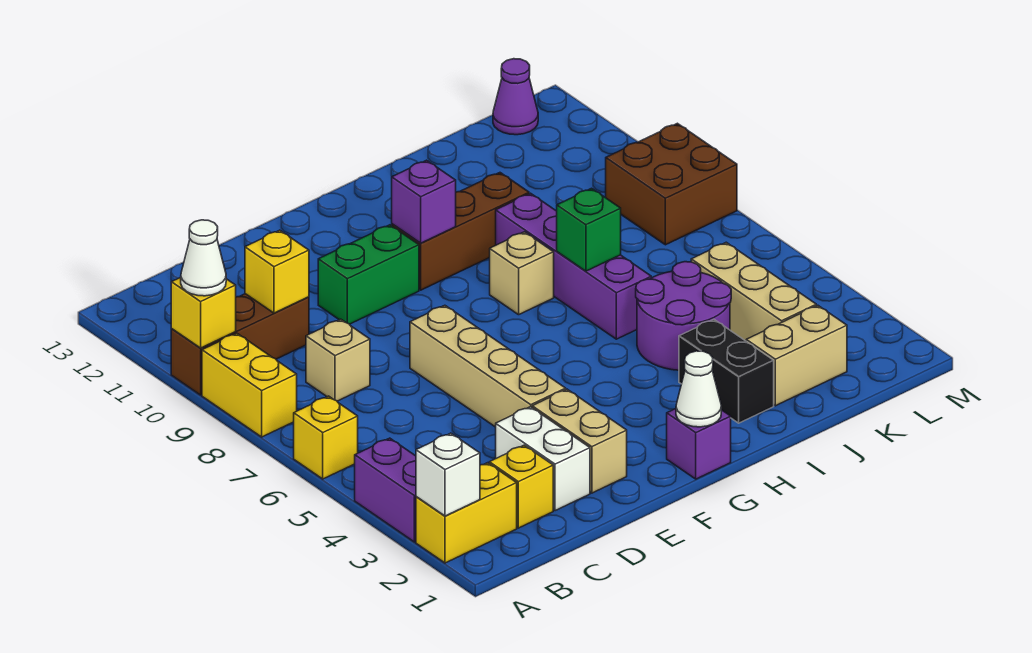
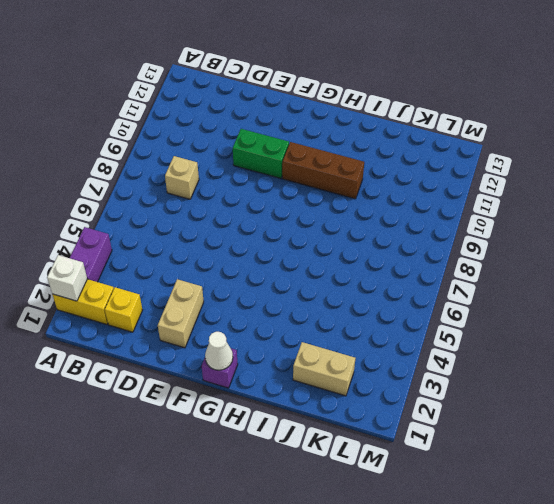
none -> yellow 1x1 brick [294,396,358,479]
none -> yellow 1x2 brick [202,333,297,437]
none -> brown 1x3 brick [171,294,309,395]

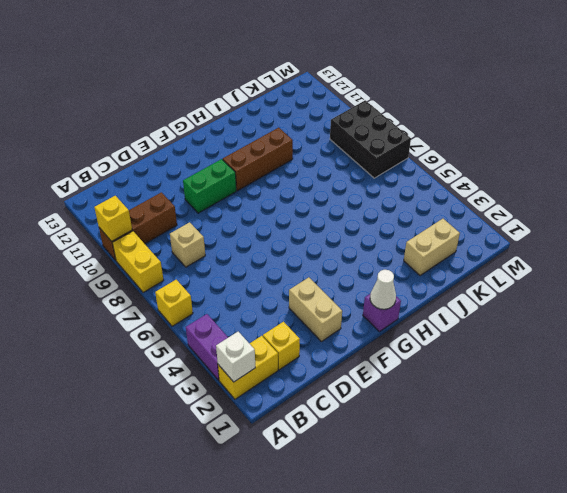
black 2x3 brick [330,100,411,178] -> brown 2x2 brick [606,123,737,245]
none -> white 1x2 brick [496,407,590,511]
none -> tan 1x4 brick [410,305,566,427]
none -> tan 1x1 brick [490,232,554,315]

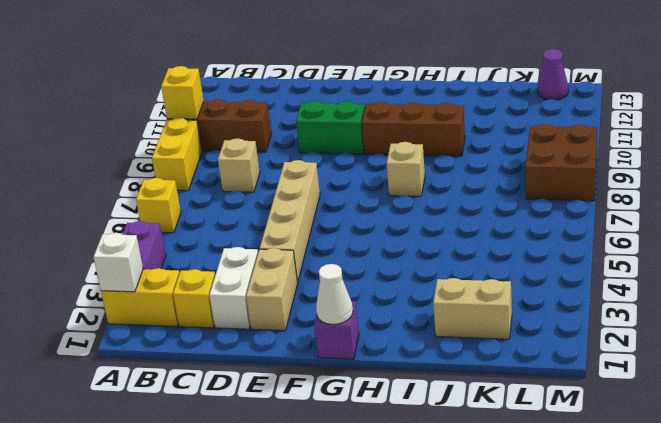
none -> black 1x2 brick [679,319,774,423]
none -> purple 2x2 round brick [636,262,731,370]
none -> purple 1x4 brick [496,193,651,339]

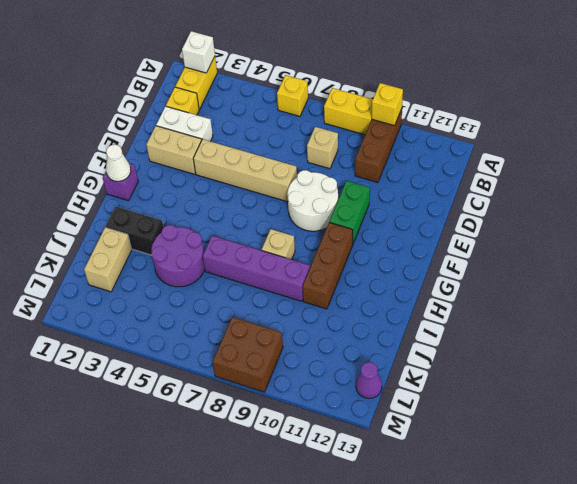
white 2x2 round brick [287,170,338,231] -> none
none -> purple 1x2 brick [355,438,416,542]
none -> tan 1x3 brick [691,242,816,341]
none -> yellow 1x1 brick [245,230,309,313]

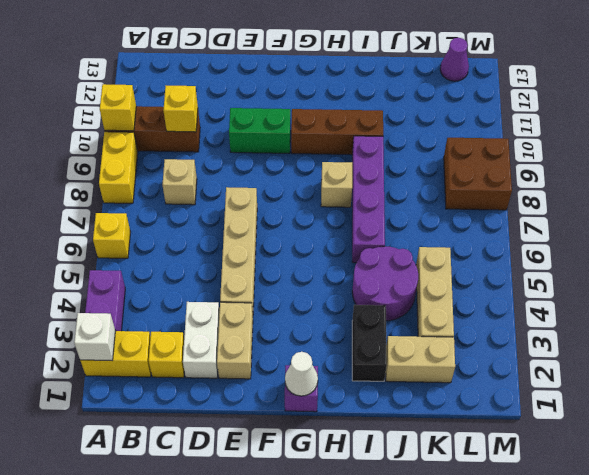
none -> purple 1x1 brick [392,160,456,243]
none -> green 1x1 brick [557,188,621,271]
none -> white 1x1 cone [181,220,226,296]

